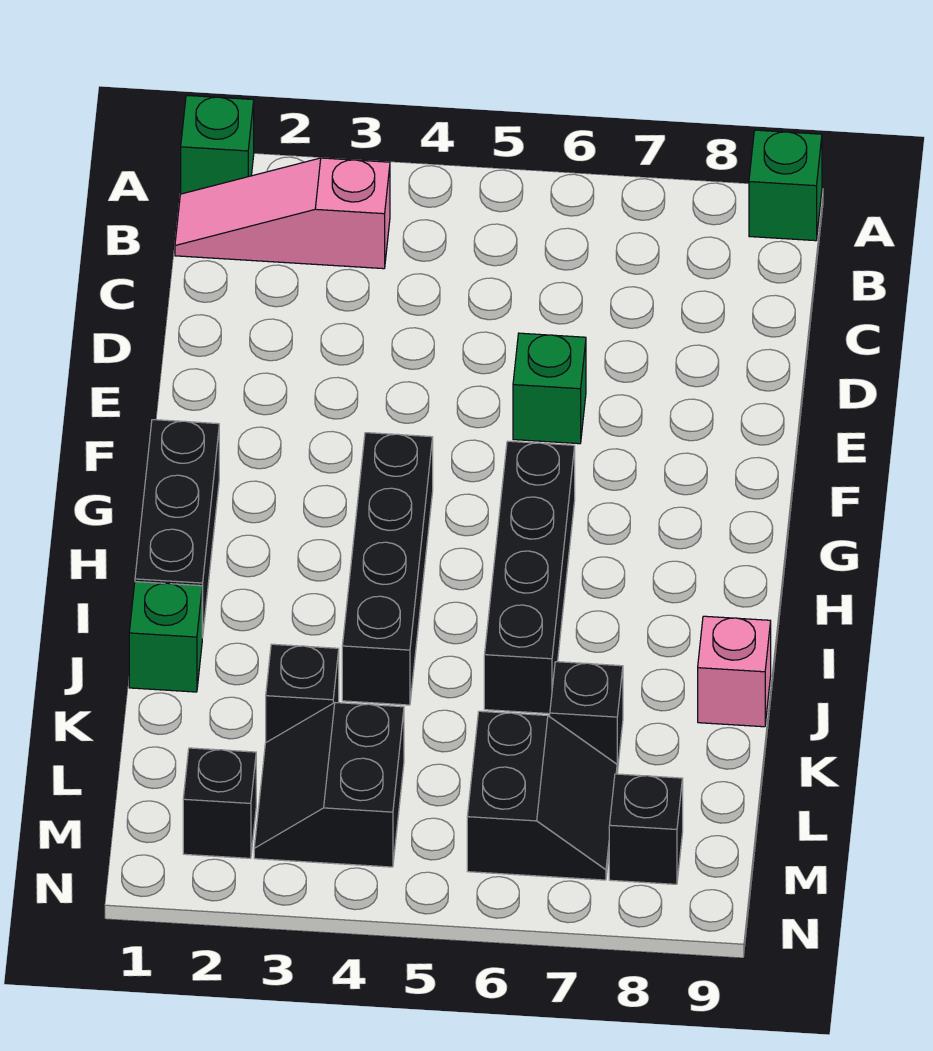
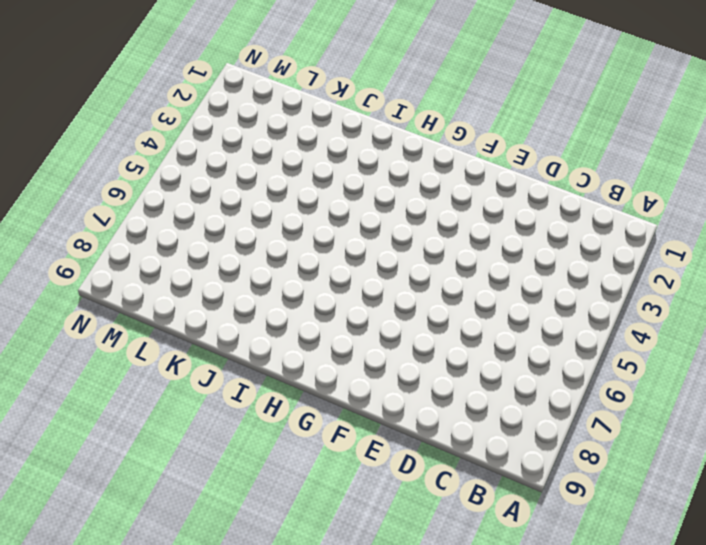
none -> green 1x1 brick [181,95,254,194]
none -> green 1x1 brick [749,130,822,241]
none -> pink 1x3 slope [175,158,390,269]

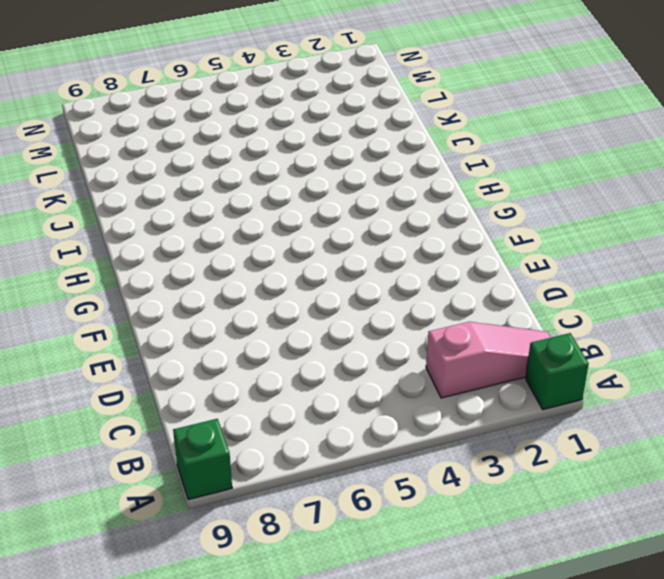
none -> green 1x1 brick [513,333,586,444]
none -> black 1x3 brick [135,420,219,638]
none -> black 1x4 brick [342,433,433,705]

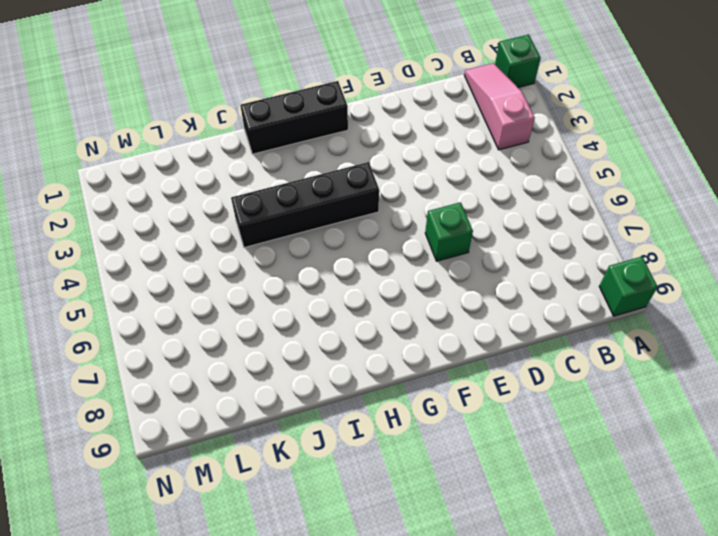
none -> black 1x4 brick [484,441,575,714]
none -> green 1x1 brick [129,582,202,692]
none -> pink 1x1 brick [698,616,771,727]

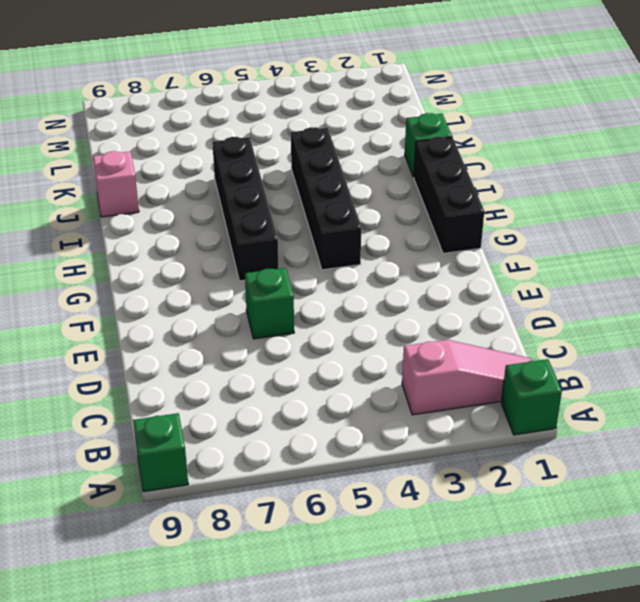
none -> black 1x1 brick [266,644,339,742]
none -> black 1x1 brick [550,662,623,771]
none -> black 2x2 slope [254,703,404,867]

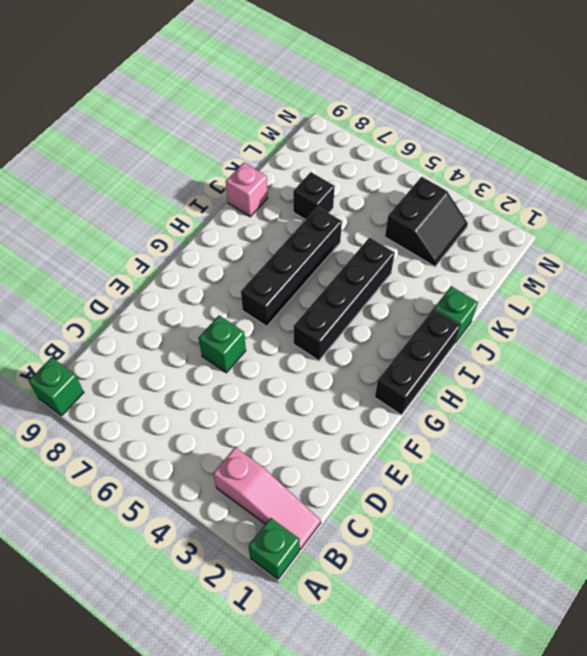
none -> black 1x1 brick [266,644,339,742]
none -> black 2x2 slope [467,711,617,880]
none -> black 1x1 brick [183,748,256,858]

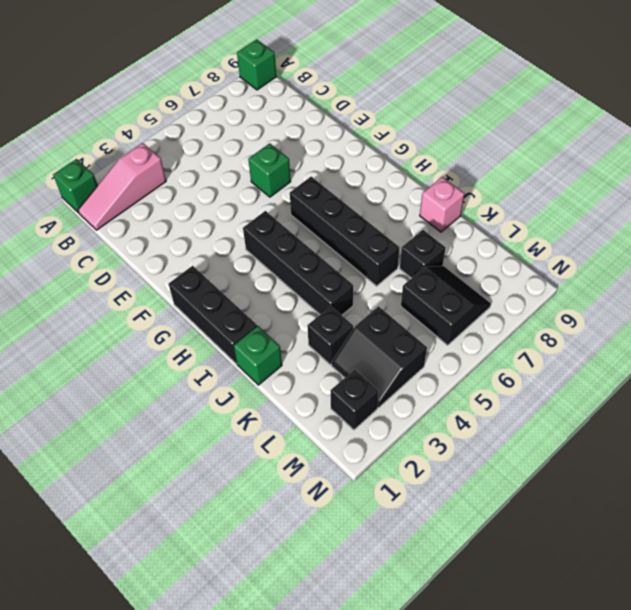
none -> black 1x1 brick [609,774,683,884]

